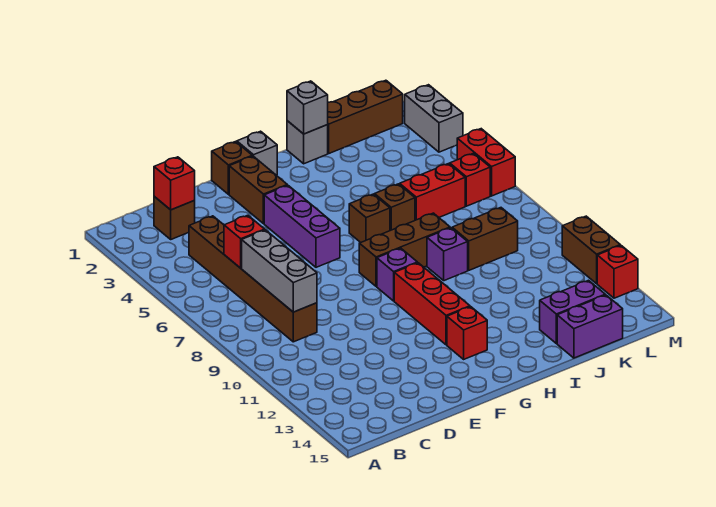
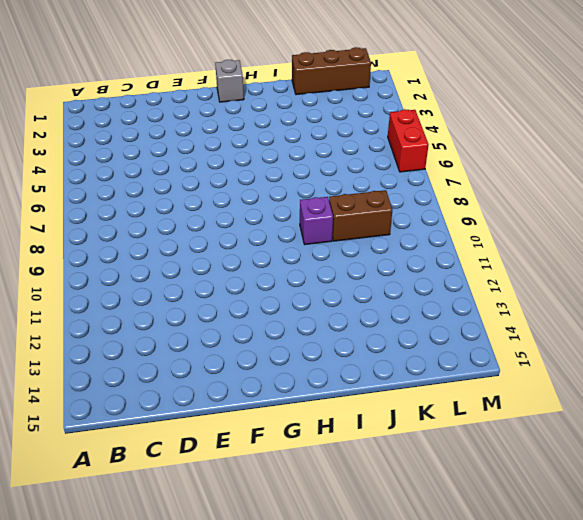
none -> brown 1x1 brick [154,197,195,239]
none -> brown 1x6 brick [189,216,317,342]
none -> brown 1x1 brick [212,142,252,194]

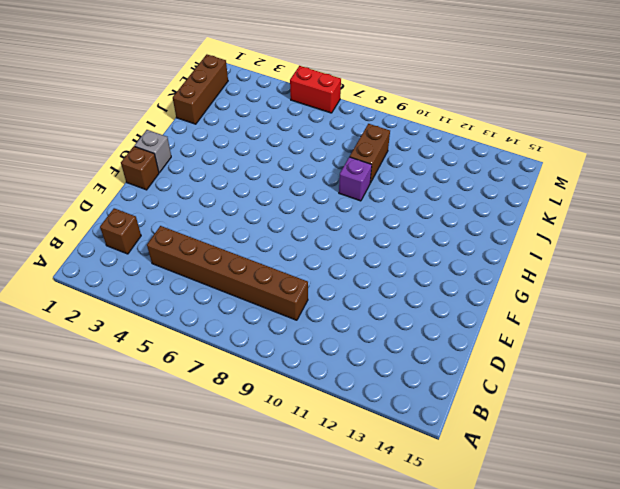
none -> brown 1x2 brick [229,156,287,224]
none -> purple 1x3 brick [264,185,340,267]
none -> brown 1x3 brick [359,213,450,286]

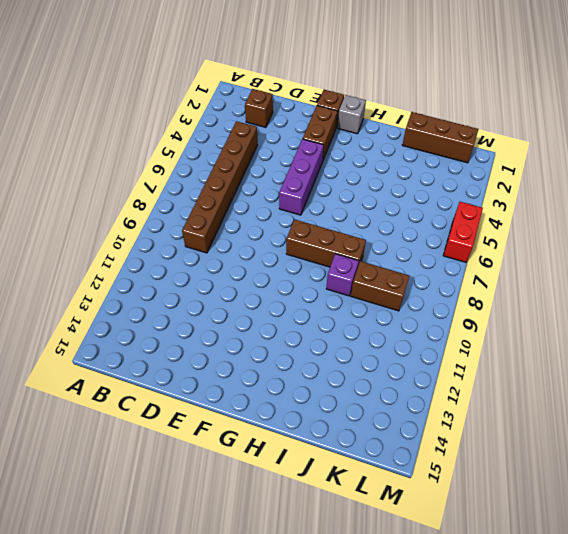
none -> purple 1x1 brick [377,248,417,301]
none -> red 1x3 brick [394,263,470,345]
none -> red 1x1 brick [447,307,487,359]

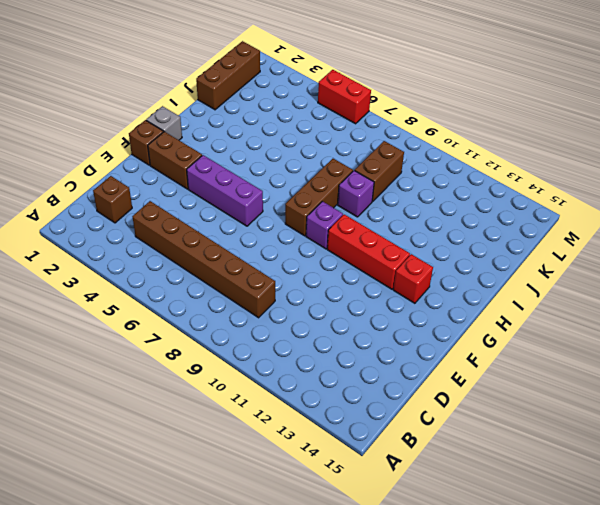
none -> brown 1x1 brick [349,194,390,243]
none -> grey 1x1 brick [287,121,328,164]
none -> brown 1x1 brick [375,184,415,231]

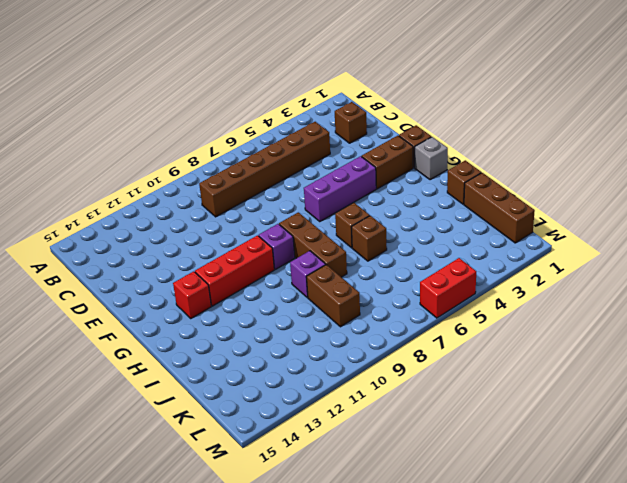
brown 1x1 brick [447,160,481,204] -> grey 1x1 brick [287,121,328,164]
none -> red 1x2 brick [400,164,465,220]
none -> purple 1x2 brick [540,280,605,343]
none -> purple 1x2 brick [557,295,623,358]

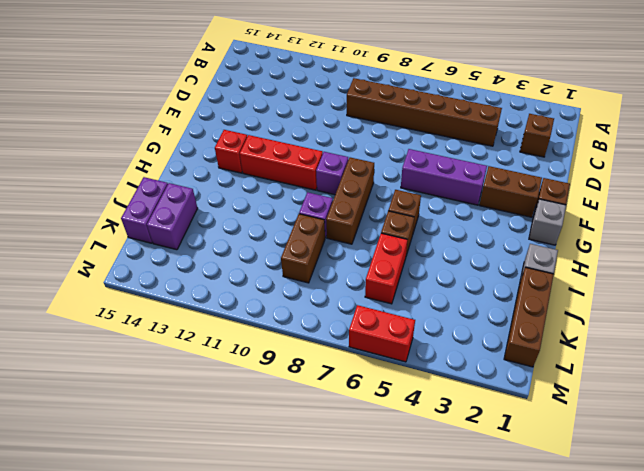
none -> red 1x1 brick [450,153,490,206]
none -> grey 1x2 brick [405,85,463,152]
none -> brown 1x2 brick [562,216,620,284]

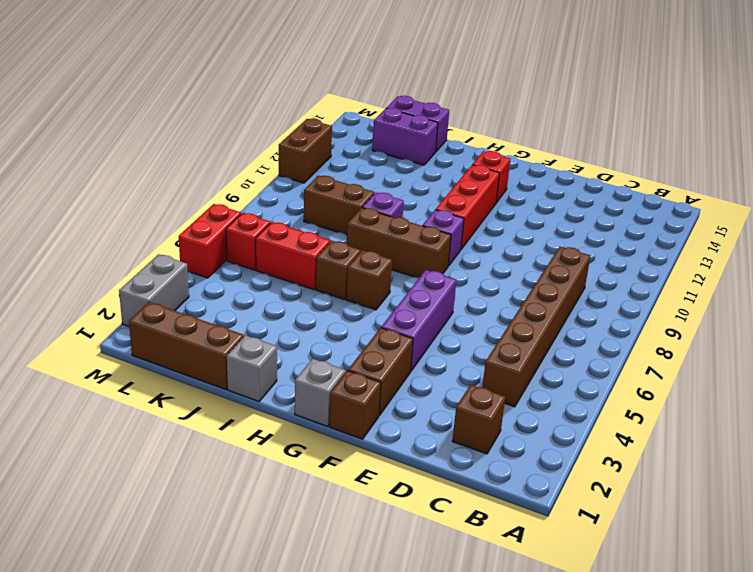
none -> red 1x1 brick [597,245,638,298]
none -> red 1x1 brick [154,157,195,210]
none -> red 1x1 brick [224,215,265,268]

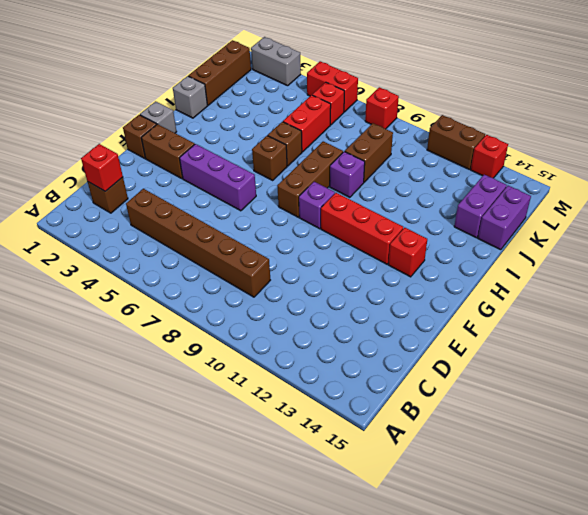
red 1x1 brick [365,87,399,129] -> red 1x1 brick moved to [224,215,265,268]
none -> grey 1x3 brick [242,230,317,312]
none -> grey 1x1 brick [287,81,328,134]

